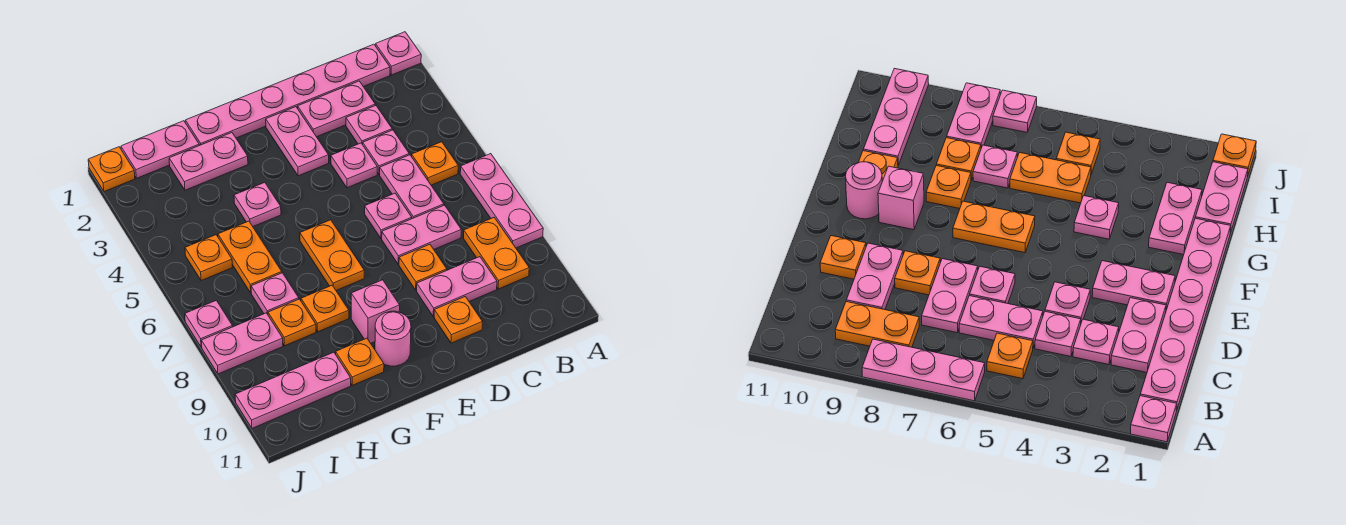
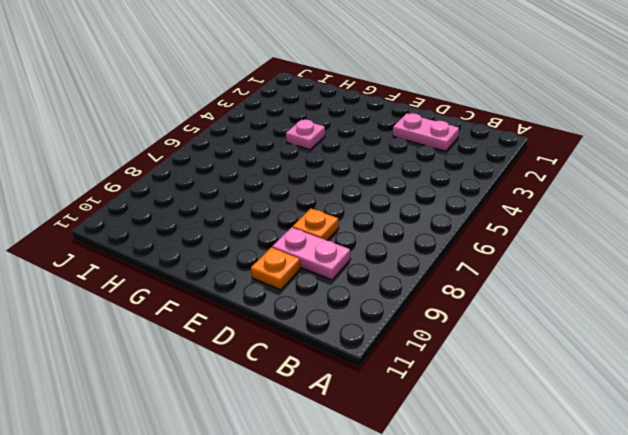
none -> pink 1x1 plate [376,32,421,75]
none -> pink 1x3 plate [460,154,543,248]
none -> pink 1x6 plate [186,44,390,145]
none -> orange 1x1 plate [412,142,458,185]

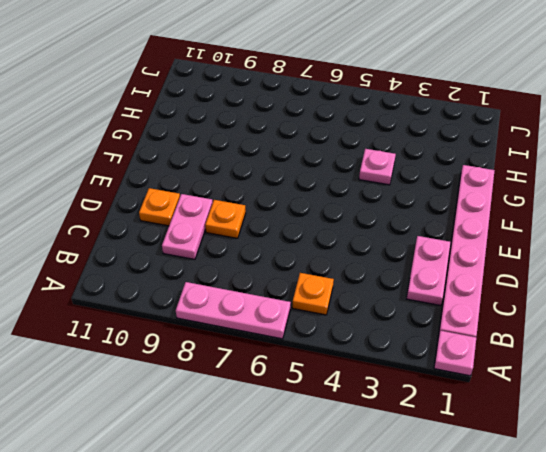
none -> orange 1x2 plate [463,218,529,289]
none -> pink 1x1 plate [346,105,392,145]
none -> pink 1x1 plate [363,130,409,174]
none -> pink 1x2 plate [380,155,444,219]

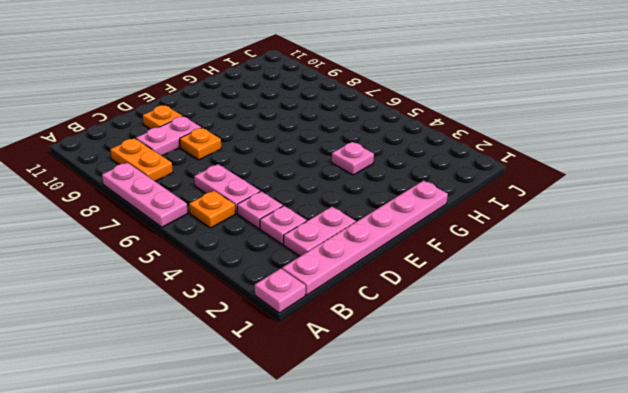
none -> pink 1x2 plate [382,205,461,264]
none -> pink 1x1 plate [331,143,377,188]
none -> pink 1x1 plate [365,193,412,239]
none -> pink 1x2 plate [266,107,329,176]

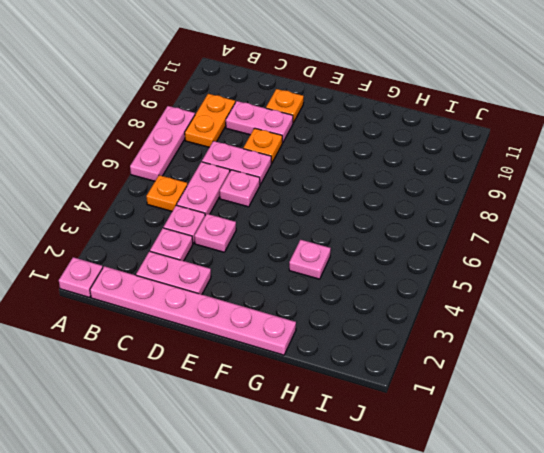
none -> pink 1x2 plate [266,107,329,176]
none -> orange 1x2 plate [300,220,364,290]
none -> pink 1x1 brick [351,280,400,343]
none -> pink 1x1 round brick [375,311,411,366]

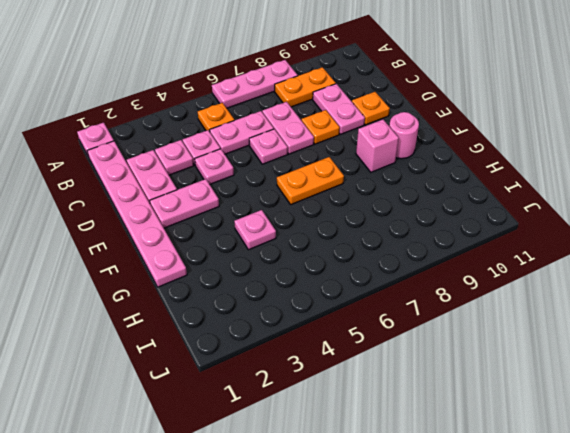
none -> pink 1x2 plate [169,133,248,190]
none -> orange 1x1 plate [301,285,349,332]
none -> orange 1x1 plate [336,338,384,385]
none -> pink 1x2 plate [121,121,199,178]

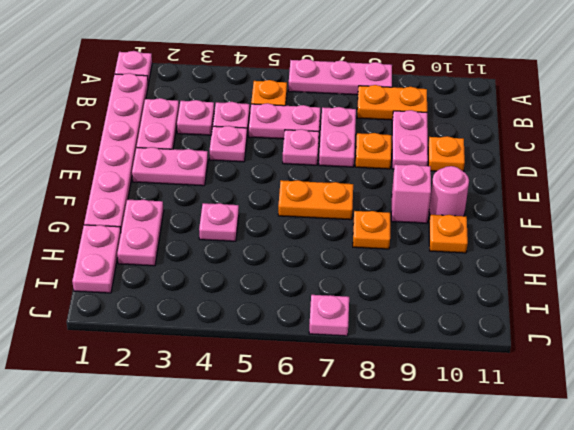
none -> orange 1x2 plate [218,221,282,293]
none -> pink 1x1 plate [251,273,299,314]
none -> orange 1x1 plate [268,299,316,346]
none -> pink 1x3 plate [235,352,351,428]

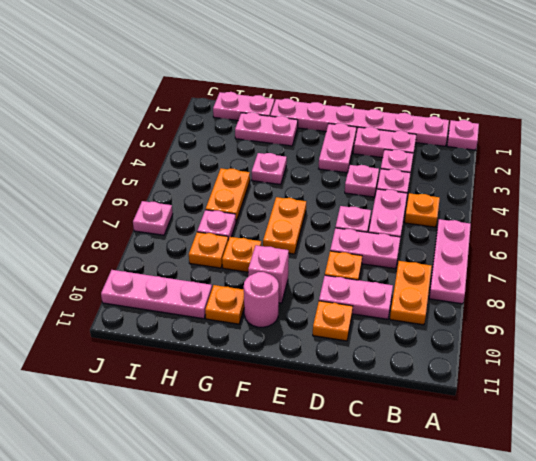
none -> orange 1x1 plate [185,235,232,281]
none -> pink 1x2 plate [202,313,283,374]
none -> orange 1x1 plate [88,147,135,191]

